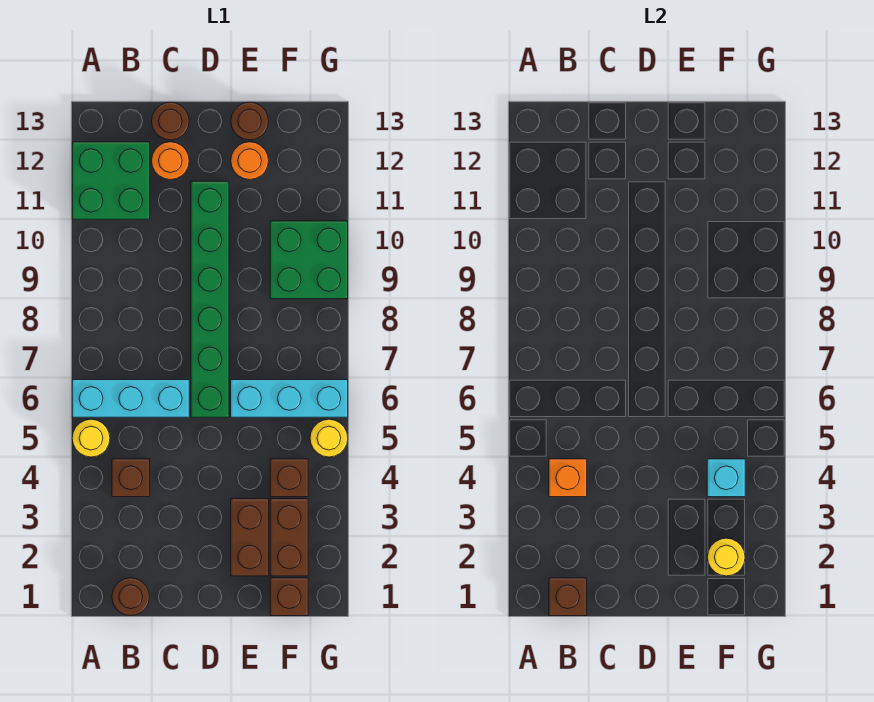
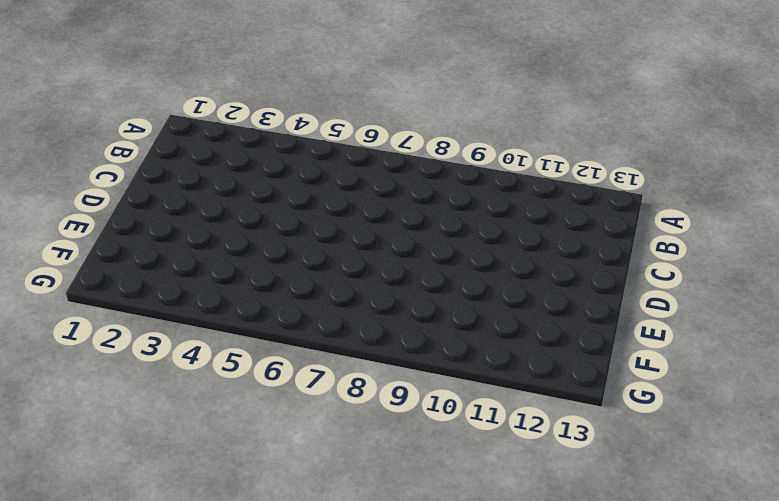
none -> yellow 1x1 round brick [72,419,110,457]
none -> cyan 1x3 brick [72,380,189,417]
none -> green 2x2 brick [72,142,150,219]

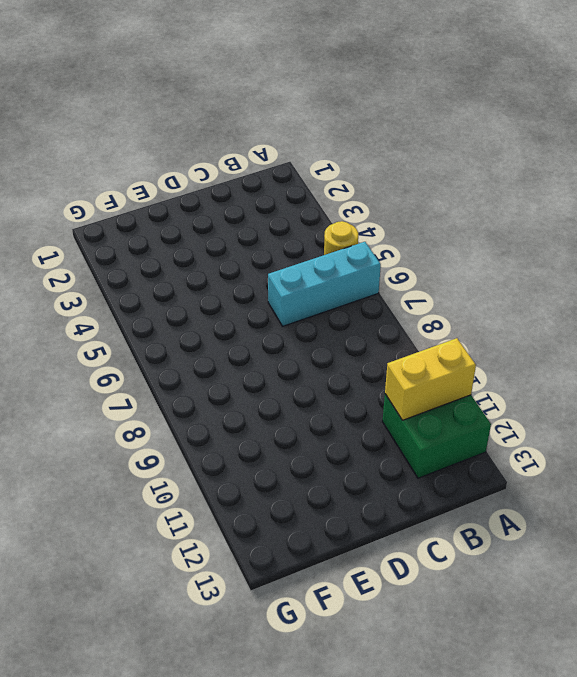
yellow 1x2 brick [385,338,476,420] -> none
none -> brown 1x1 round brick [112,578,150,616]
none -> brown 1x1 brick [112,459,150,497]
none -> orange 1x1 round brick [152,142,189,180]

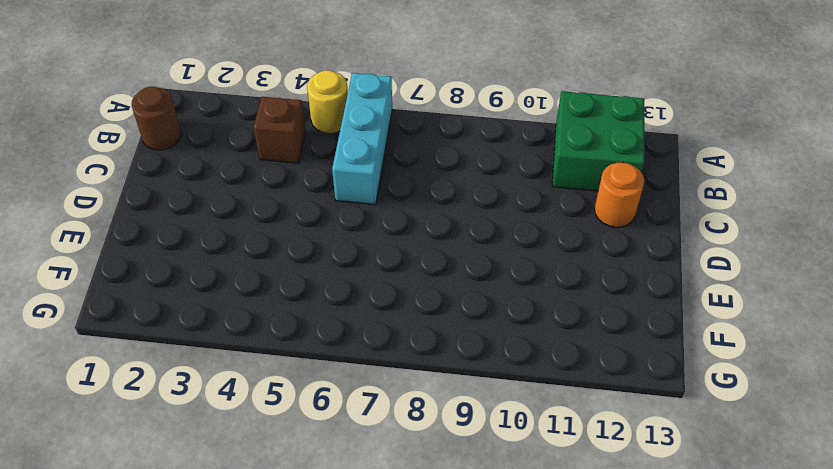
none -> brown 1x1 round brick [152,102,189,140]
none -> green 1x6 brick [191,181,229,417]
none -> brown 1x2 brick [231,499,269,576]

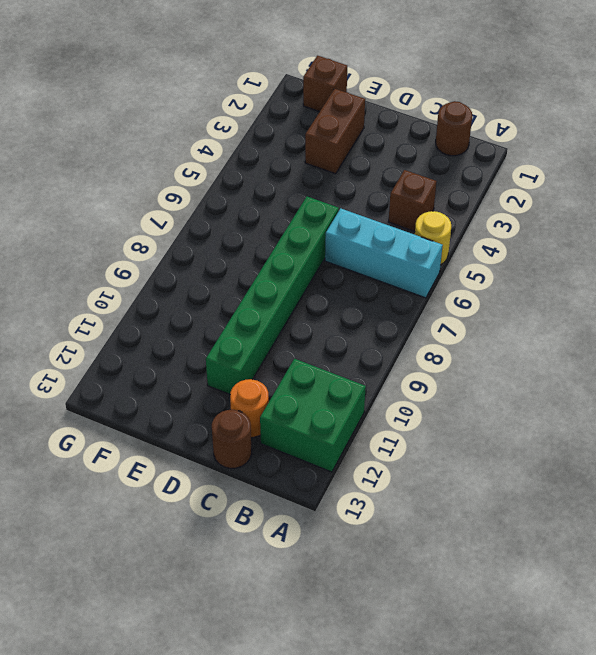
none -> cyan 1x3 brick [231,380,348,417]
none -> orange 1x1 round brick [231,142,269,180]
none -> brown 1x1 round brick [231,102,268,140]

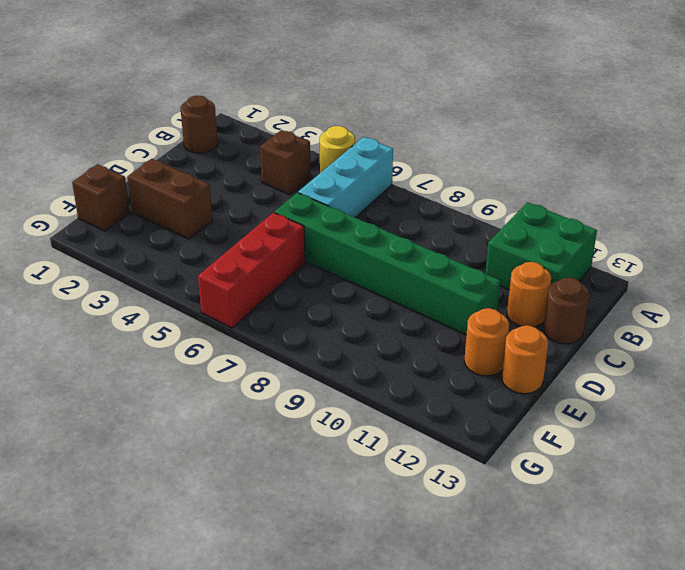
red 1x3 brick [198,213,305,328] -> cyan 1x3 brick [231,380,348,417]
orange 1x1 round brick [502,325,548,394] -> brown 1x1 round brick [231,102,268,140]
none -> brown 1x2 brick [270,499,308,576]
none -> brown 1x1 brick [270,459,308,497]
none -> green 2x2 brick [270,221,348,299]

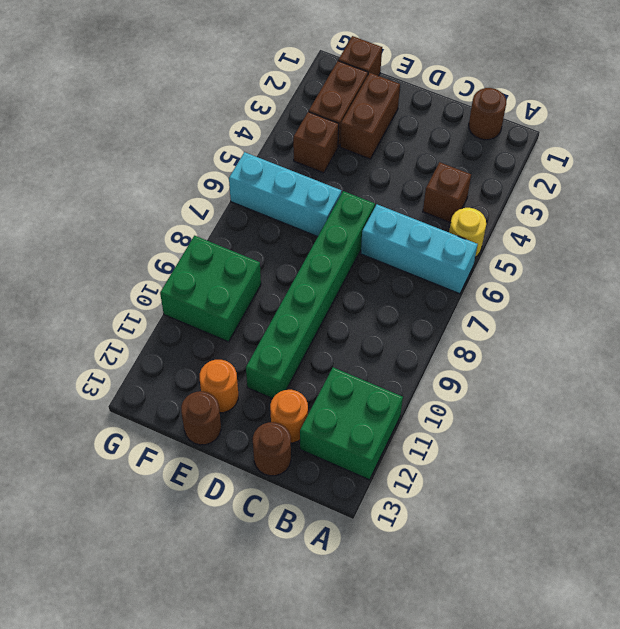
none -> yellow 1x1 round brick [310,419,348,457]
none -> brown 1x1 brick [549,578,587,616]
none -> orange 1x1 brick [549,459,587,497]

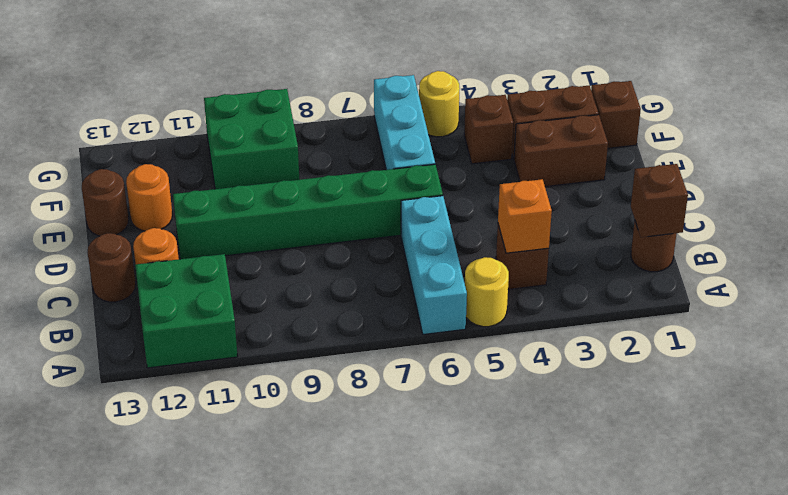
none -> yellow 1x1 round brick [707,538,745,576]
none -> cyan 1x1 brick [707,459,745,497]

